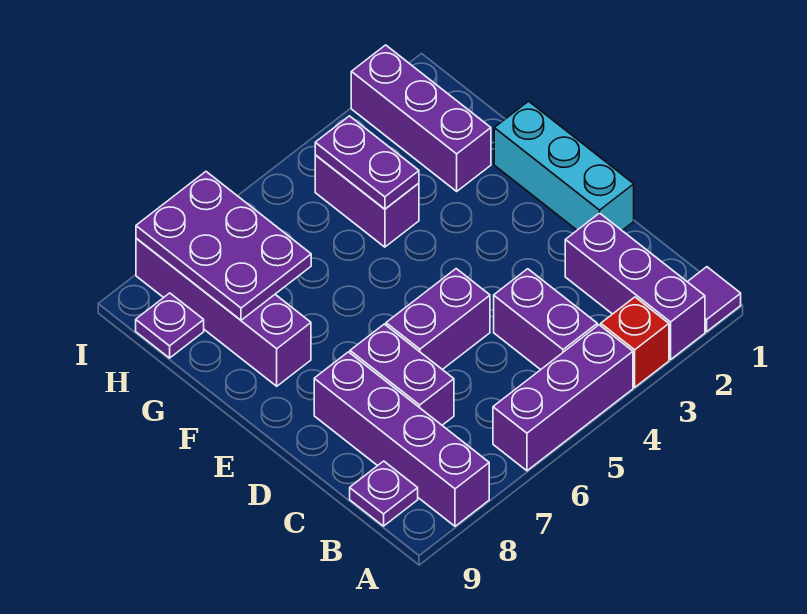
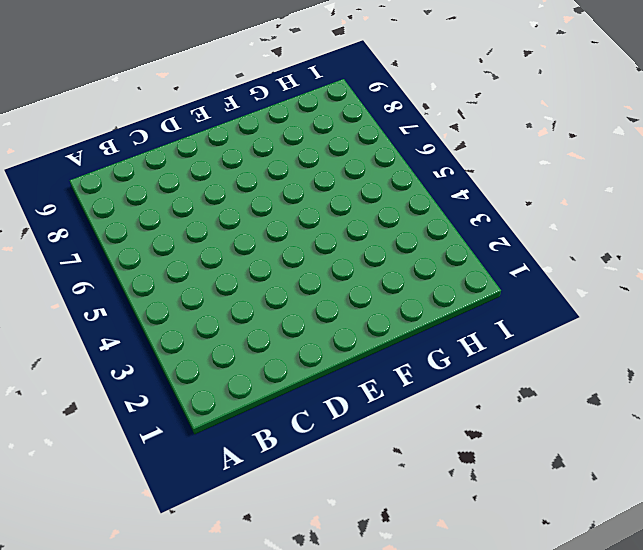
none -> purple 1x1 tile [688,267,741,332]
none -> purple 1x3 brick [565,213,705,359]
none -> red 1x1 brick [601,297,669,387]

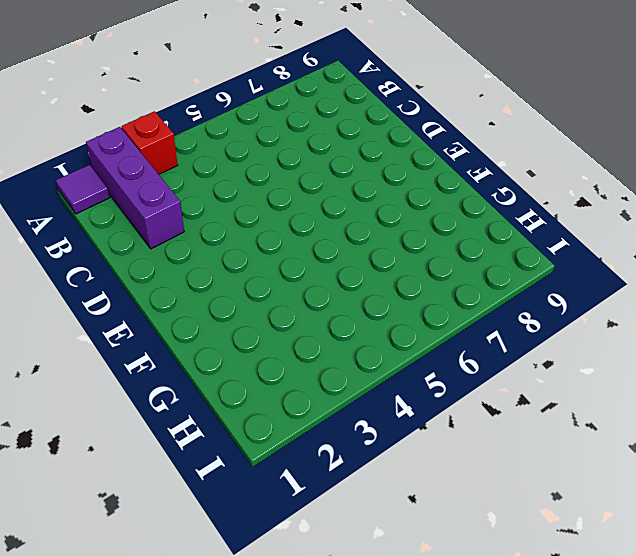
none -> purple 1x3 brick [493,325,633,471]
none -> purple 1x4 brick [314,352,489,526]
none -> purple 1x2 brick [494,269,597,370]

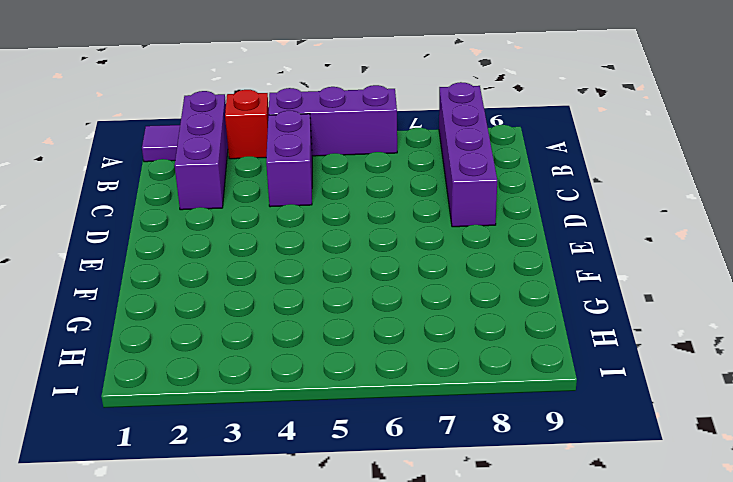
none -> purple 1x1 plate [350,461,418,526]
none -> purple 1x2 brick [350,324,454,425]
none -> cyan 1x3 brick [494,101,634,230]

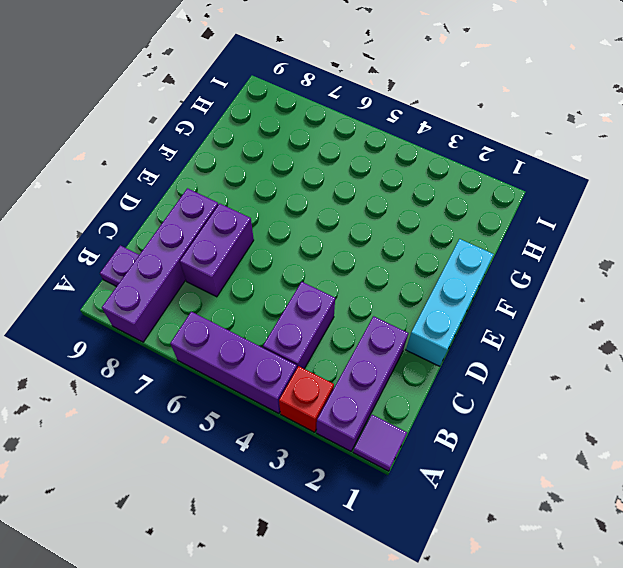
none -> purple 1x2 brick [386,269,490,370]
none -> purple 1x4 brick [136,238,311,386]
none -> purple 1x3 brick [351,45,491,191]

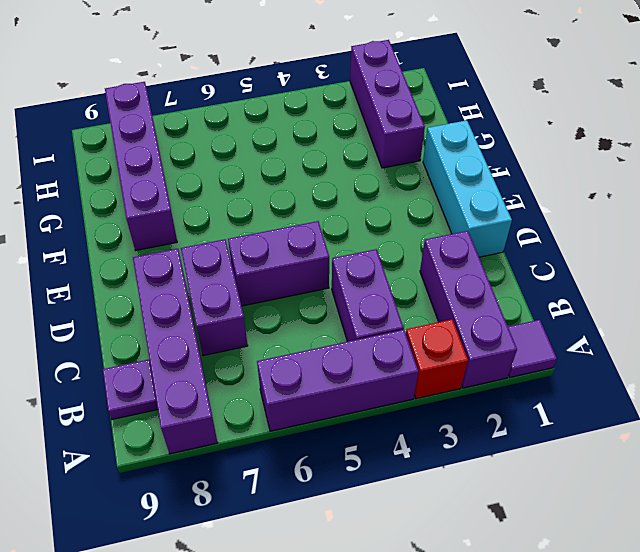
none -> purple 1x2 brick [315,155,419,247]
none -> purple 1x1 plate [136,293,204,358]
none -> purple 1x2 plate [315,116,419,209]

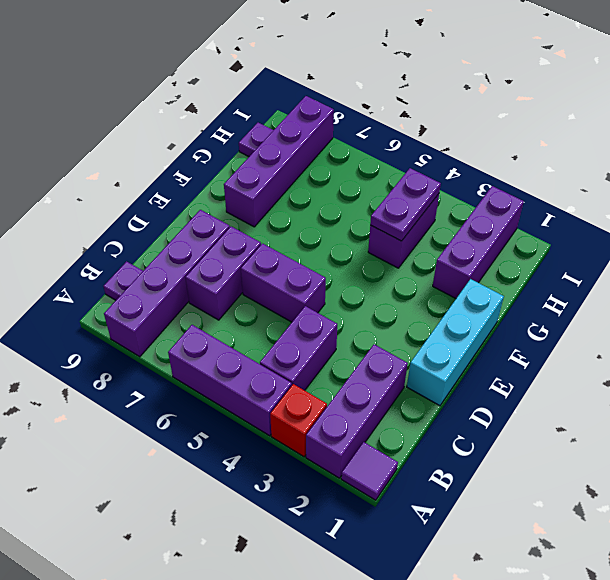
none -> purple 2x3 plate [136,172,311,320]

